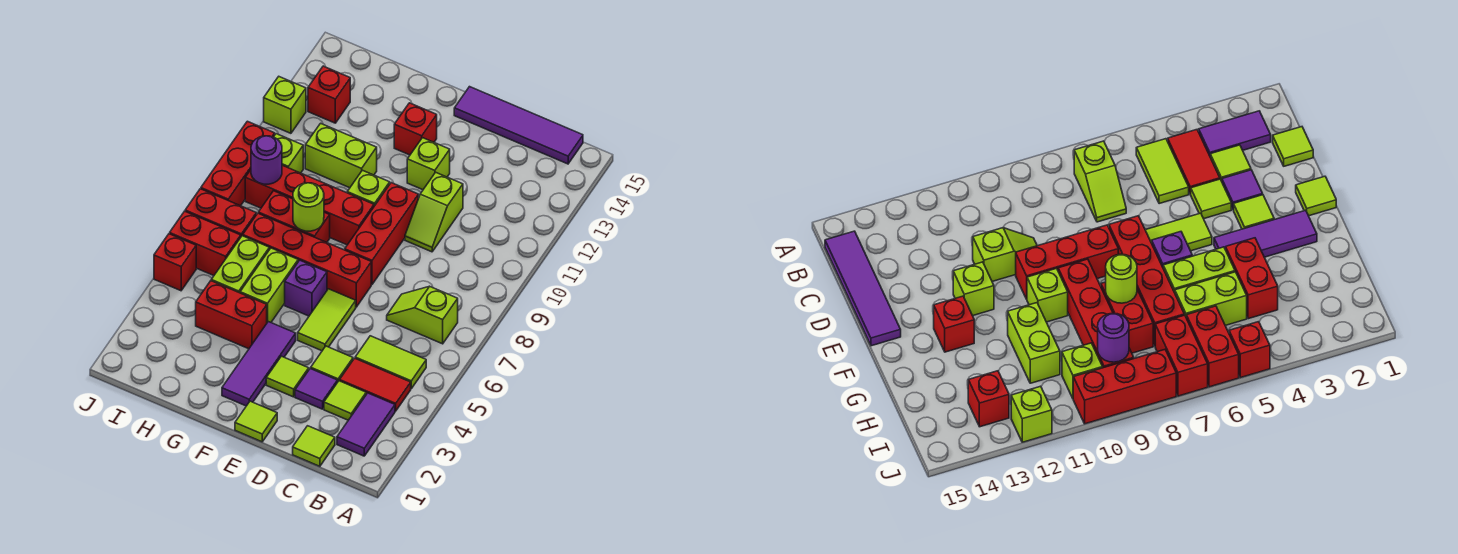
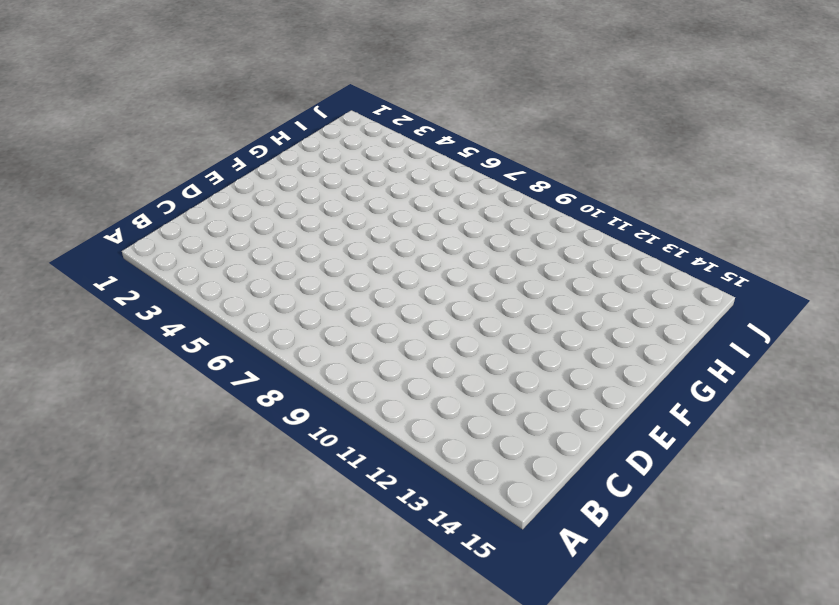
none -> purple 1x2 tile [337,393,395,456]
none -> red 1x2 tile [340,358,411,411]
none -> lime 1x2 tile [355,336,426,389]
none -> lime 1x2 slope [387,286,458,344]

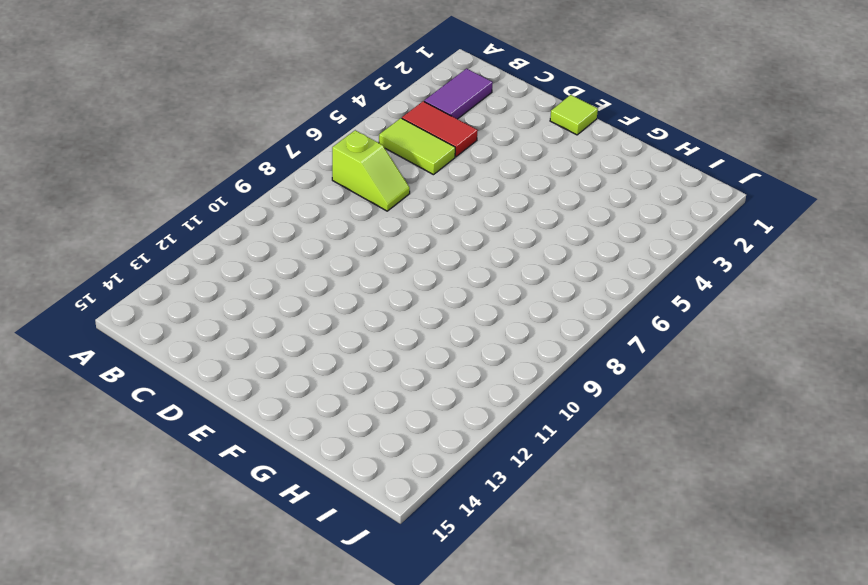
none -> purple 1x4 tile [454,87,583,164]
none -> lime 1x1 tile [293,426,335,466]
none -> lime 1x1 tile [324,381,366,420]
none -> purple 1x1 tile [295,368,337,409]

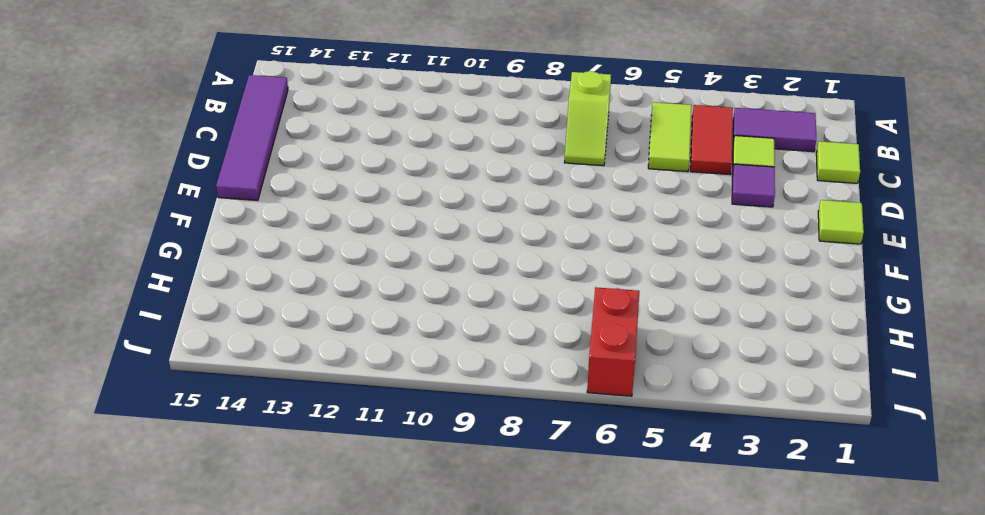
none -> lime 1x1 tile [311,346,353,382]
none -> lime 1x2 slope [405,172,463,252]
none -> lime 1x1 tile [266,356,309,397]
none -> lime 1x2 tile [298,289,356,351]

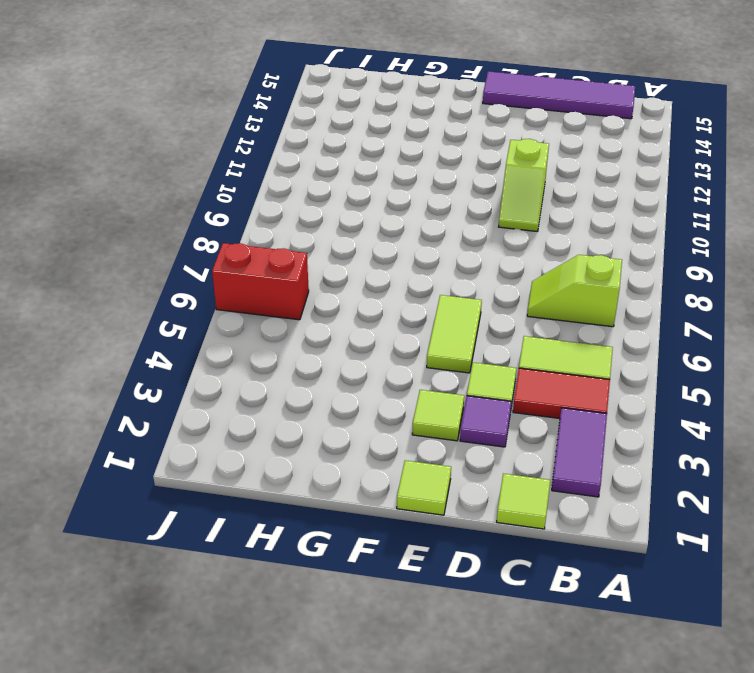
none -> lime 1x1 tile [324,381,366,420]
none -> red 1x4 brick [243,213,371,307]
none -> red 1x3 brick [345,183,418,284]
none -> lime 1x1 brick [407,138,450,190]

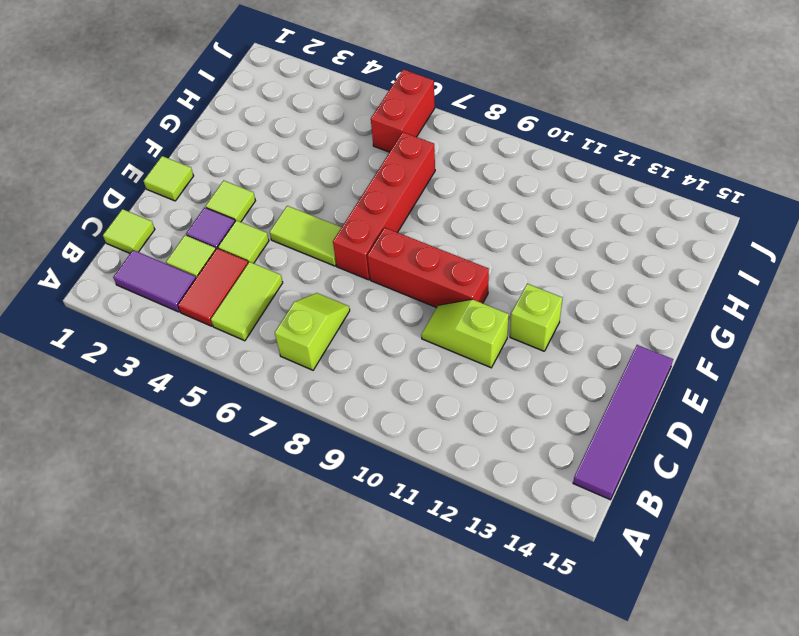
none -> purple 1x3 tile [222,322,296,406]
none -> purple 1x1 brick [285,260,327,316]
none -> red 1x4 brick [245,165,374,245]
none -> lime 1x1 brick [347,170,390,206]

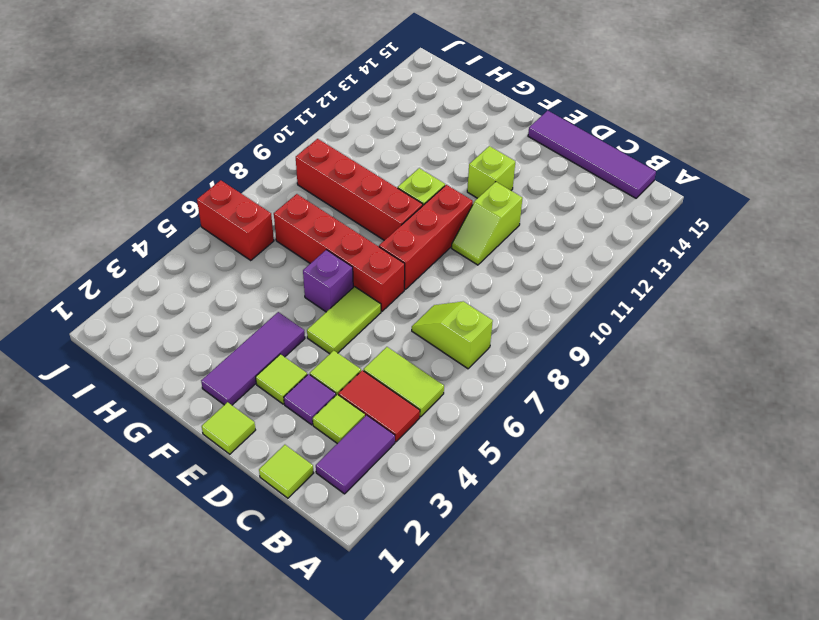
none -> red 1x1 brick [394,103,437,155]
none -> red 1x2 brick [196,281,267,349]
none -> lime 1x2 brick [240,248,298,322]
none -> red 1x2 brick [258,191,330,242]

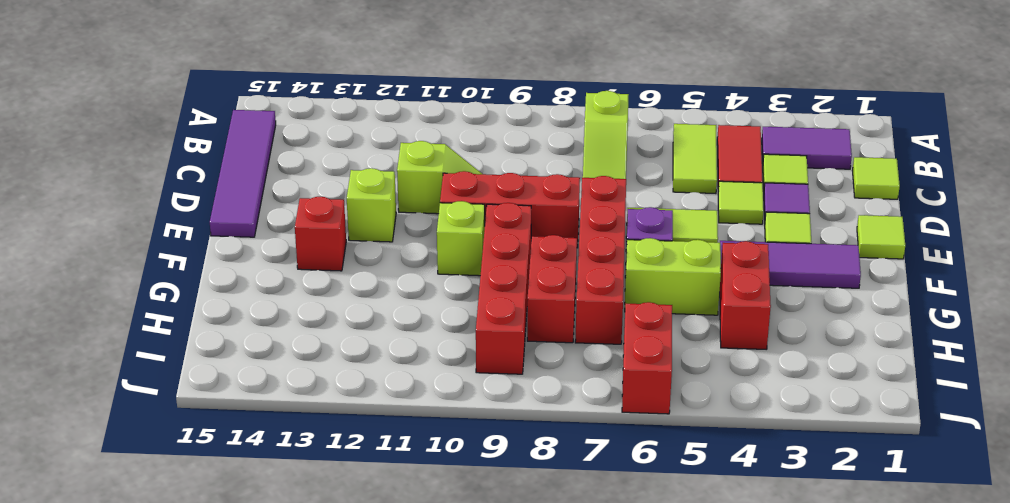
none -> lime 1x2 brick [305,123,377,188]
none -> lime 1x2 brick [211,236,269,293]
none -> red 1x2 brick [185,189,256,236]
none -> lime 1x1 brick [274,134,303,173]

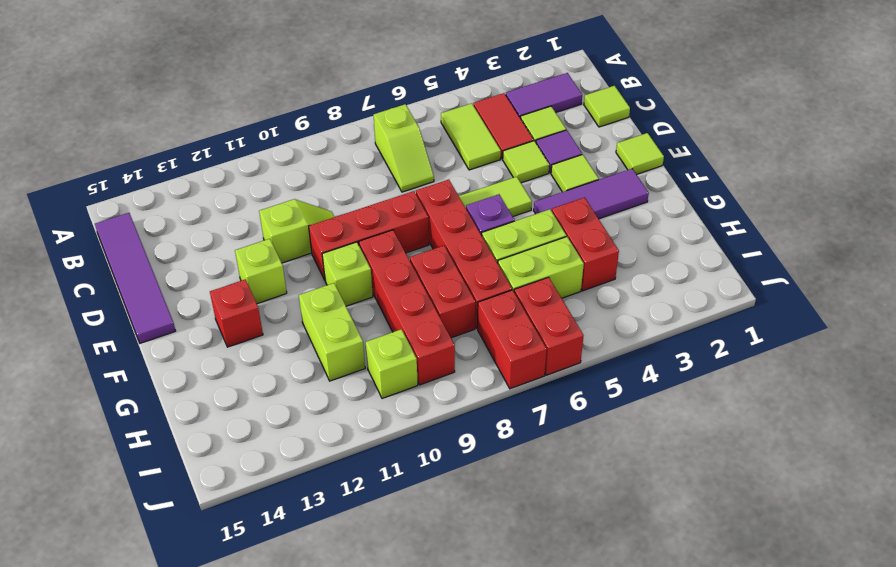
none -> red 1x1 brick [308,66,350,123]
none -> red 1x1 brick [154,234,196,291]
none -> red 1x3 brick [201,121,275,206]
none -> lime 1x1 brick [264,77,306,133]

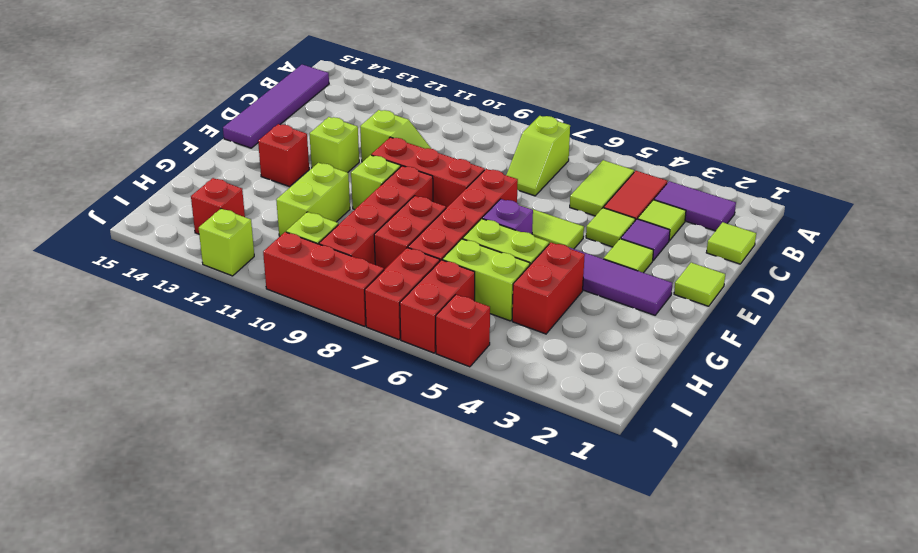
none -> lime 1x1 round brick [293,183,324,231]
none -> purple 1x1 round brick [251,136,282,184]

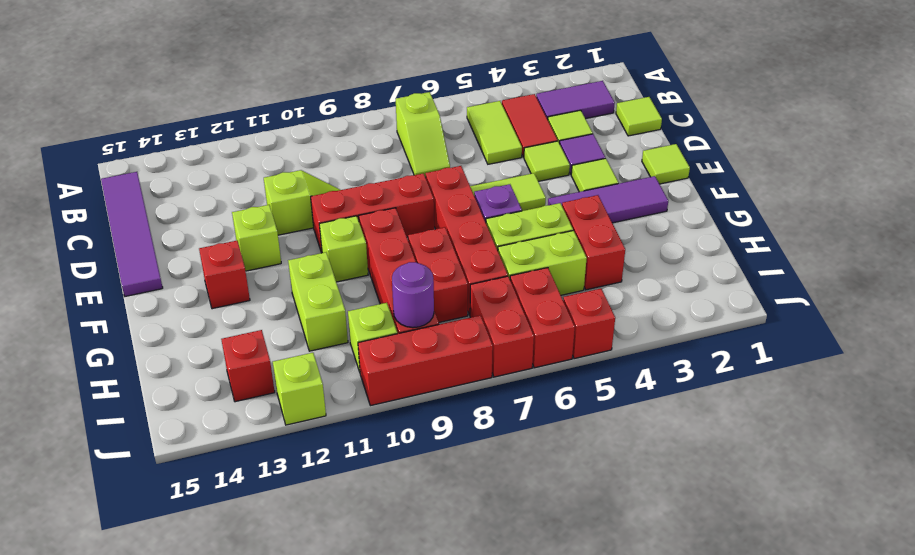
none -> lime 1x1 round brick [293,183,324,231]

